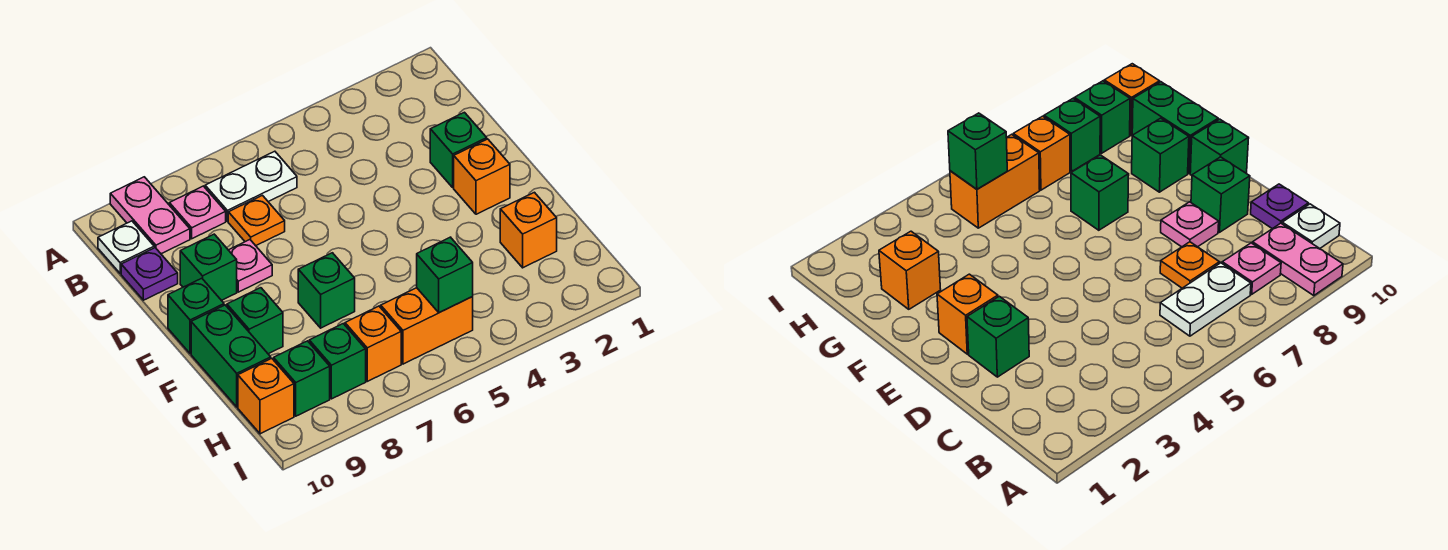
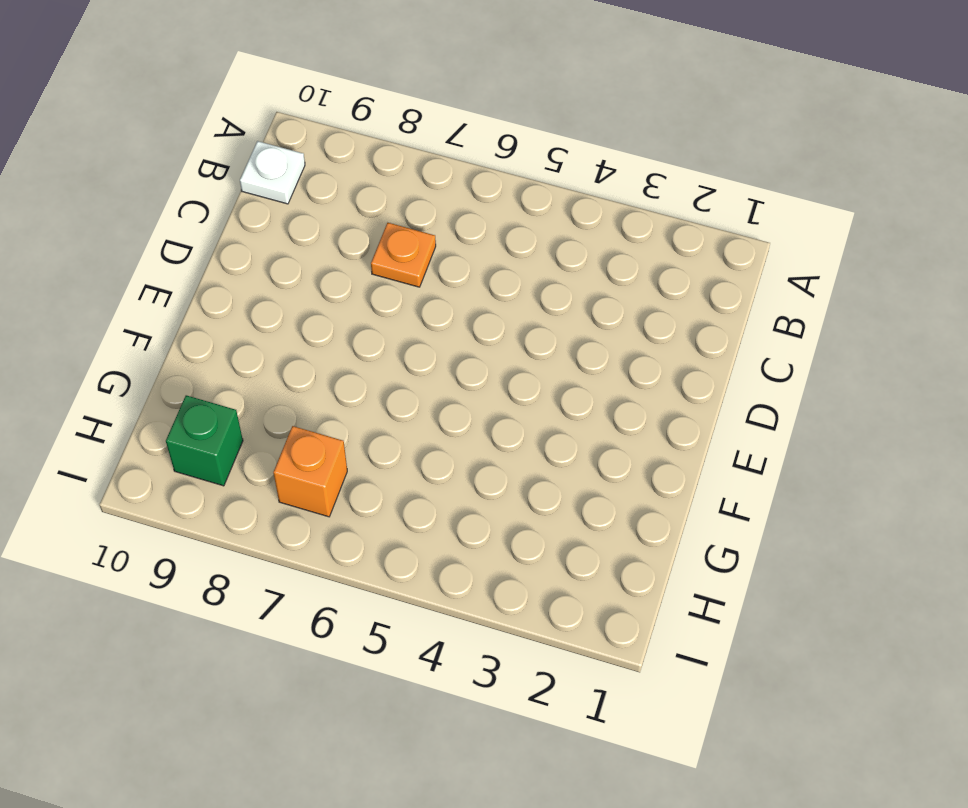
none -> pink 1x2 plate [110,177,190,254]
none -> white 1x2 plate [205,151,297,221]
none -> pink 1x1 plate [169,186,226,239]

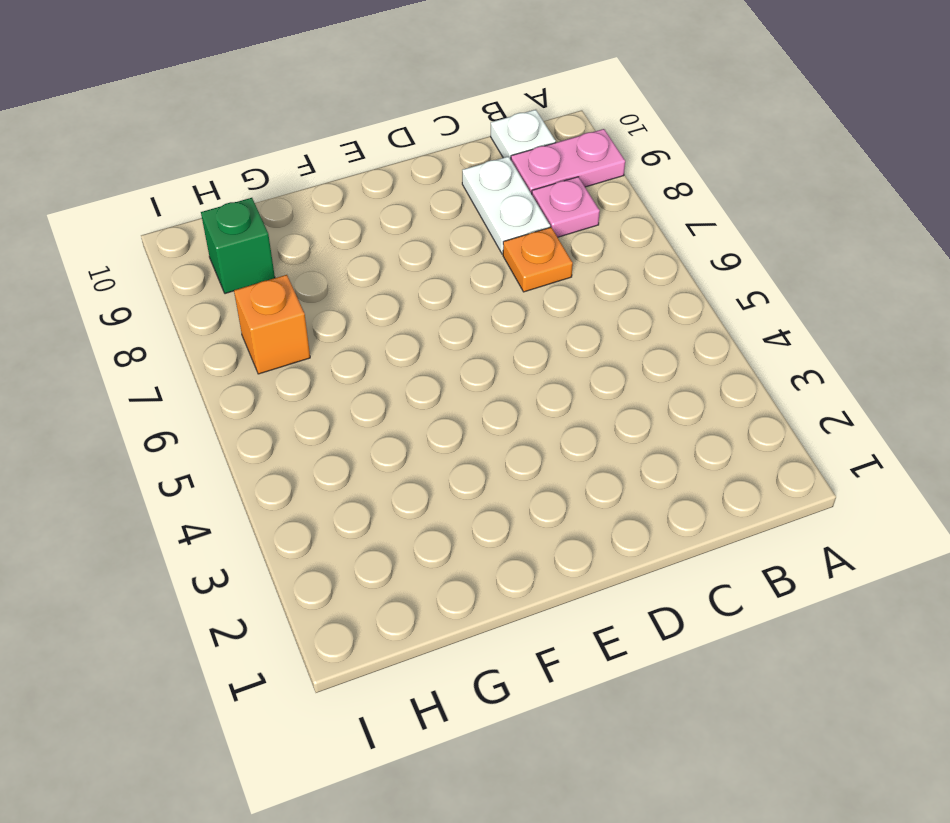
white 1x2 plate [462,156,550,254] -> white 1x2 plate moved to [205,151,297,221]
none -> purple 1x1 plate [121,248,178,300]
none -> green 1x1 brick [430,112,487,187]
none -> pink 1x1 plate [229,240,272,292]

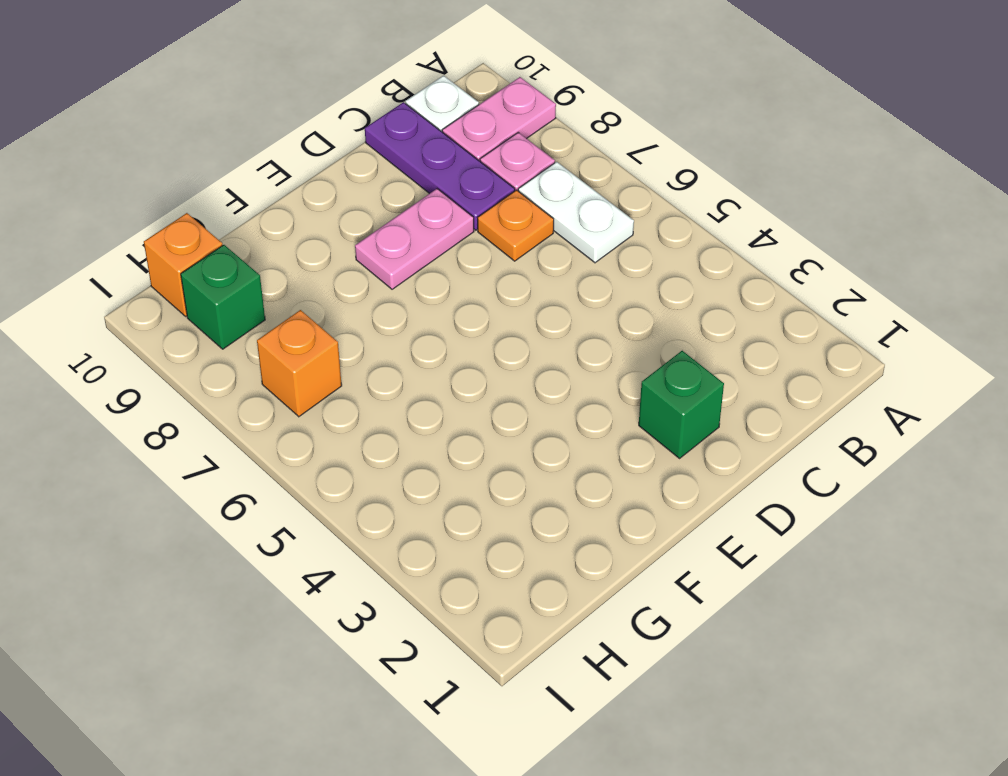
purple 1x3 plate [365,102,515,230] -> purple 1x1 plate [121,248,178,300]
pink 1x2 plate [355,189,474,289] -> pink 1x1 plate [229,240,272,292]
none -> green 1x1 brick [180,234,237,301]
none -> orange 1x1 brick [454,139,510,214]
none -> green 1x1 brick [168,278,224,354]

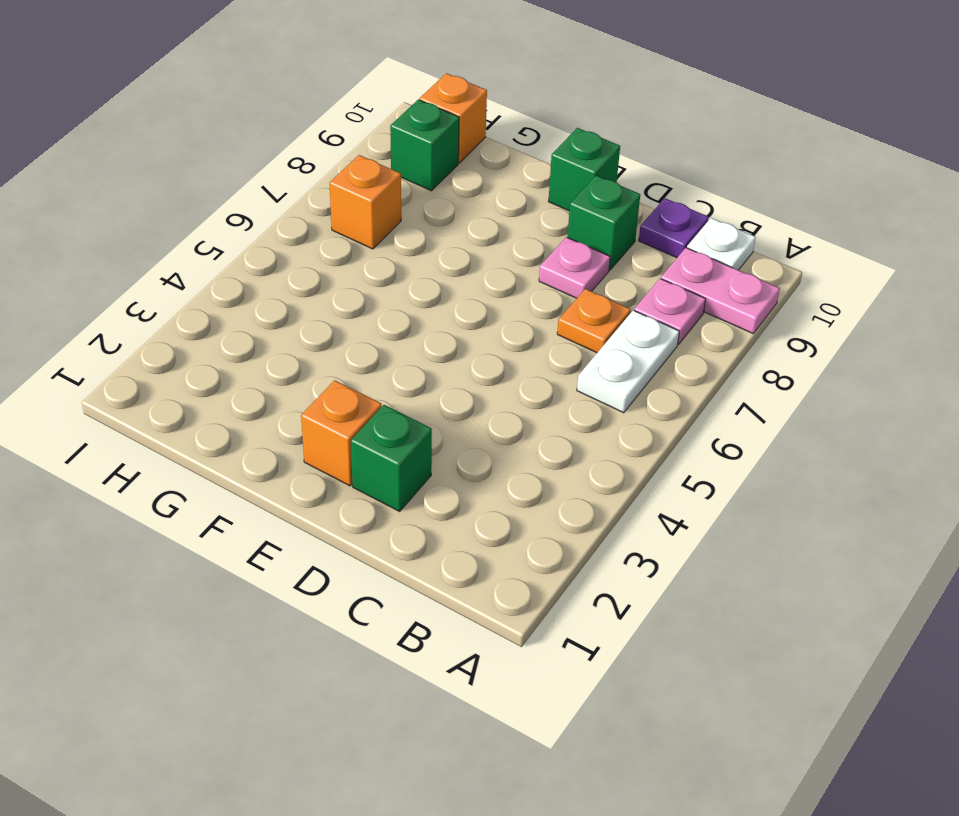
none -> green 1x1 brick [298,253,355,328]
none -> green 1x1 brick [227,288,283,354]
none -> green 1x2 brick [191,305,271,407]

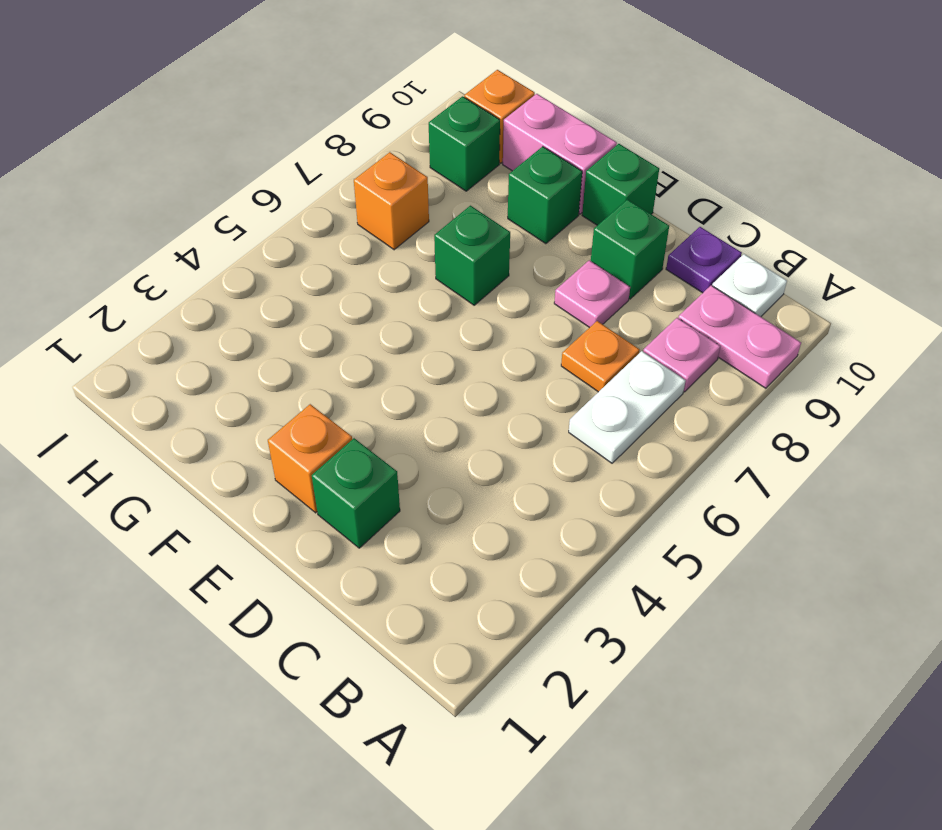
pink 1x2 brick [503,94,617,214] -> green 1x2 brick [191,305,271,407]
none -> orange 1x1 brick [500,192,557,268]
none -> orange 1x2 brick [381,288,473,364]
none -> green 1x1 brick [309,324,366,399]

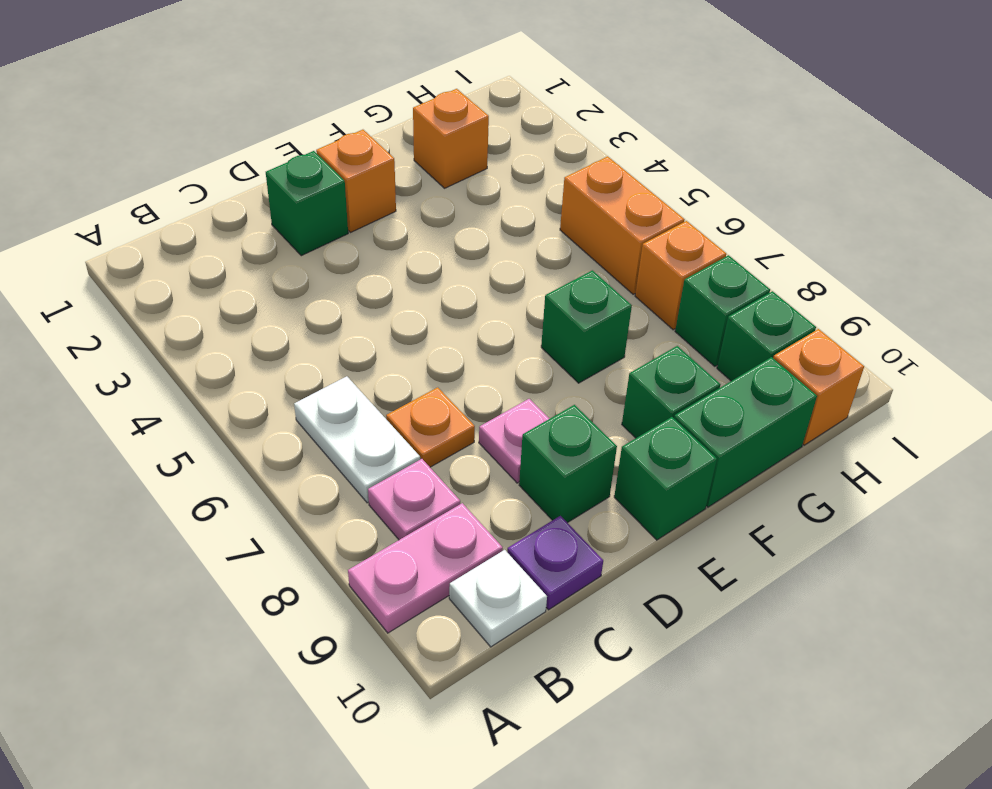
none -> green 1x1 brick [417,237,473,313]

